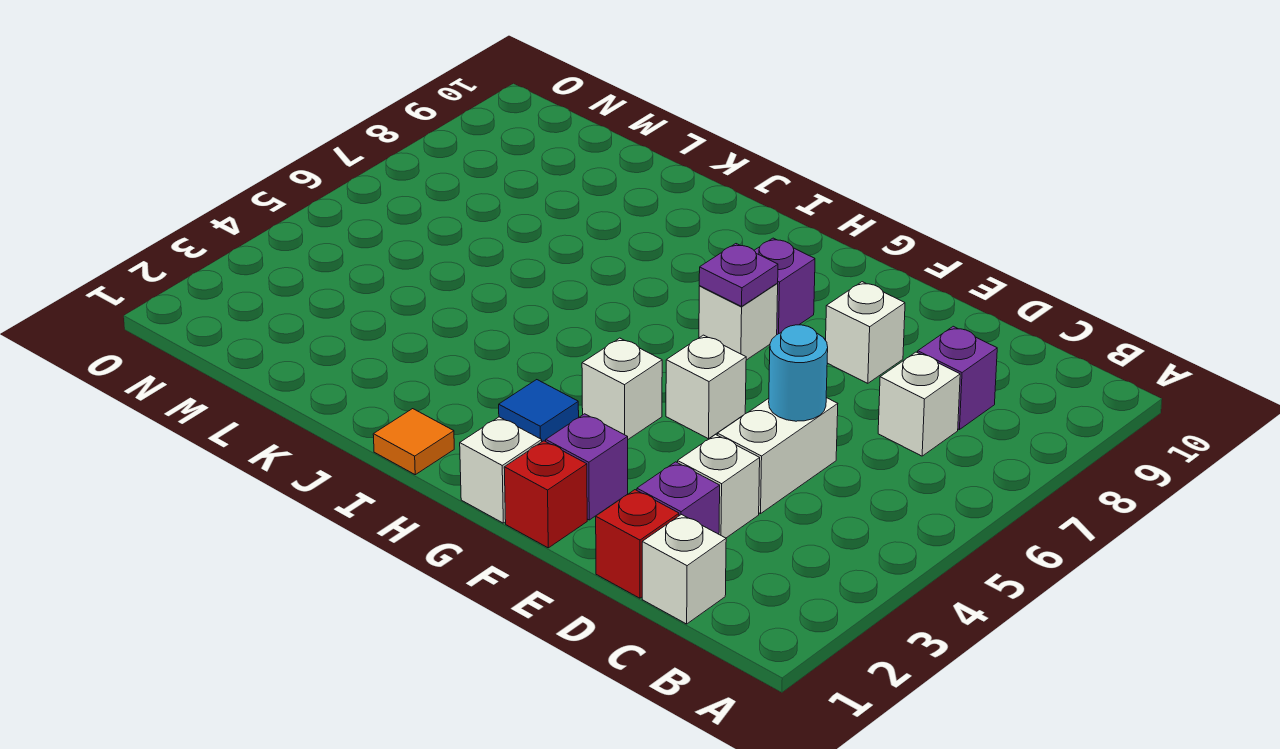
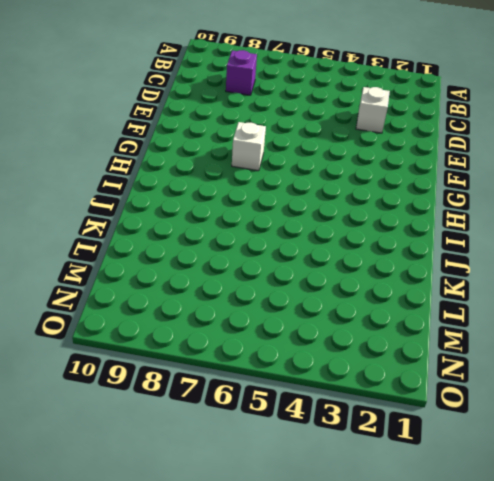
none -> white 1x1 brick [642,515,726,624]
none -> white 1x1 brick [878,352,960,456]
none -> red 1x1 brick [596,490,679,598]

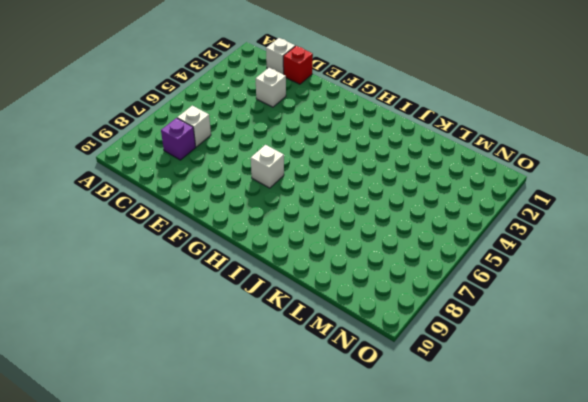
none -> purple 1x1 brick [637,462,720,534]
none -> white 1x2 brick [717,398,838,514]
none -> white 1x1 brick [826,282,905,383]

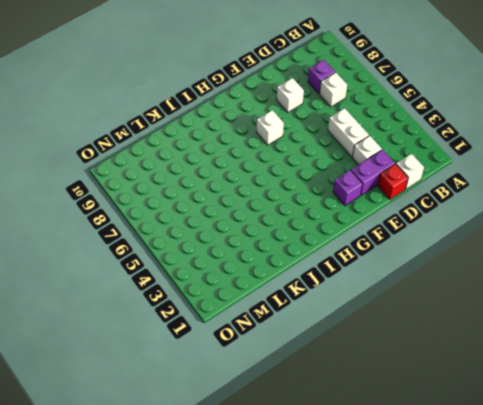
purple 1x2 brick [351,150,395,195] -> purple 1x1 brick [637,462,720,534]
none -> red 1x1 brick [504,441,587,548]
none -> white 1x1 brick [666,335,746,439]
none -> white 1x1 brick [460,417,542,523]

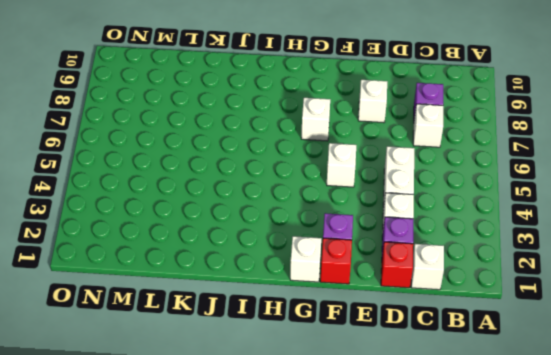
none -> white 1x1 brick [582,338,662,439]
none -> purple 1x1 brick [754,238,815,334]
none -> blue 1x1 tile [499,380,579,442]

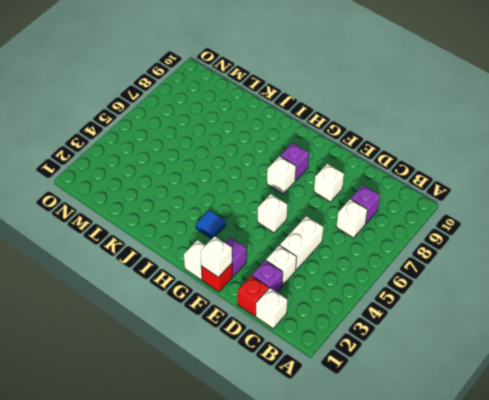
white 1x1 brick [201,236,232,277] -> white 1x1 brick moved to [582,338,662,439]
none -> orange 1x1 tile [373,409,454,475]
none -> cyan 1x1 round brick [769,325,828,421]
none -> purple 1x1 plate [699,244,778,306]

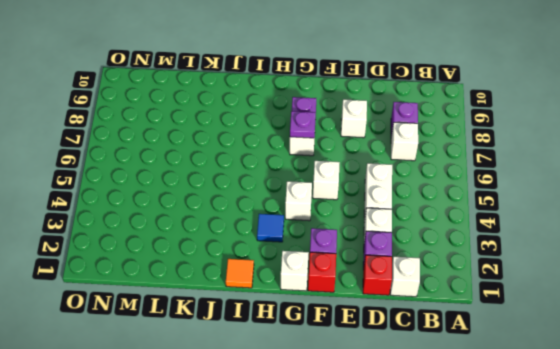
none -> cyan 1x1 round brick [769,325,828,421]

